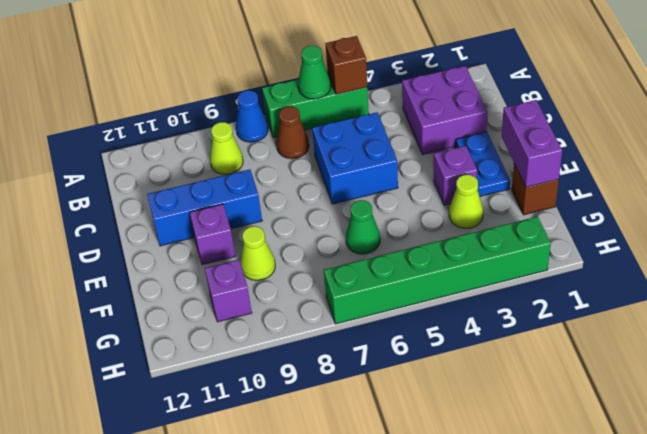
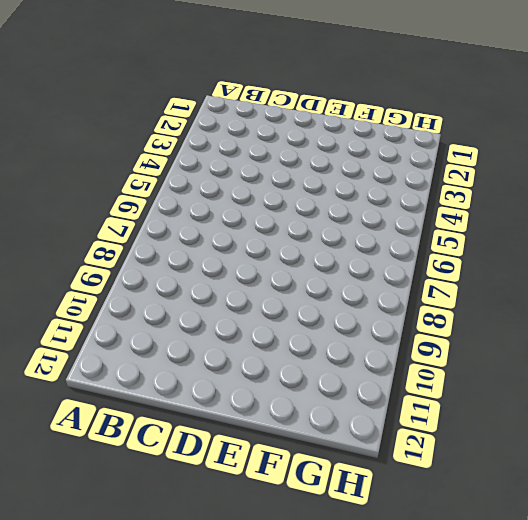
none -> green 1x3 brick [262,79,369,138]
none -> blue 1x1 cone [236,91,268,142]
none -> purple 2x2 brick [402,66,488,155]

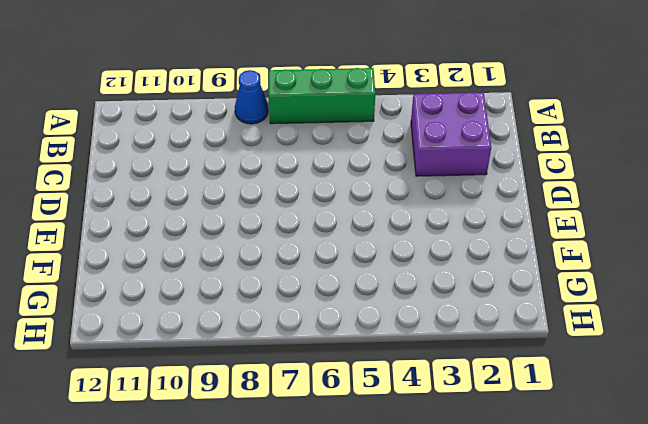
none -> brown 1x1 cone [276,107,309,159]
none -> lime 1x1 cone [210,122,243,174]
none -> blue 2x2 brick [312,112,398,204]

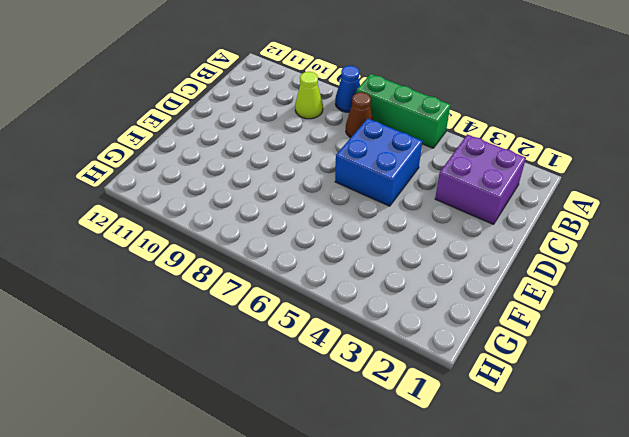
none -> blue 1x2 plate [456,132,510,196]
none -> blue 1x3 brick [147,170,262,246]
none -> purple 1x1 brick [434,146,477,205]

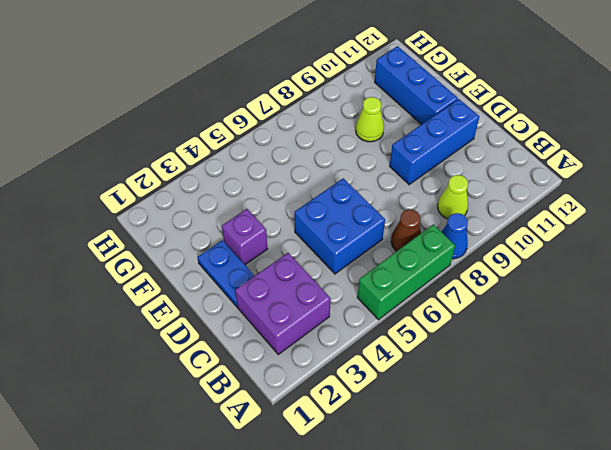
blue 1x3 brick [375,46,458,125] -> none
none -> purple 1x1 brick [190,204,235,265]
none -> brown 1x1 brick [512,164,559,215]
none -> lime 1x1 cone [449,175,483,228]

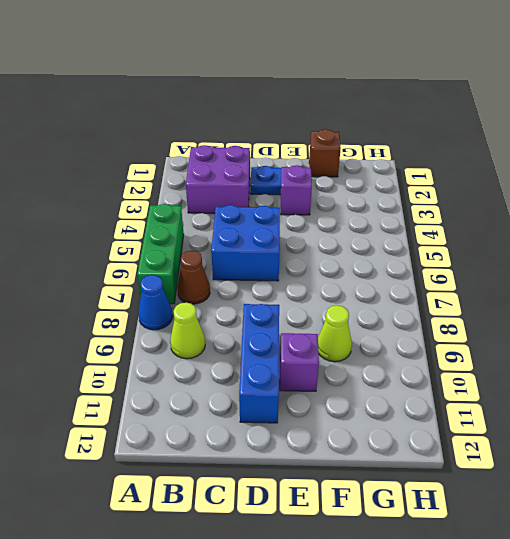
none -> lime 1x1 cone [449,175,483,228]
none -> green 1x1 cone [346,200,380,254]
none -> purple 1x1 brick [205,260,252,322]

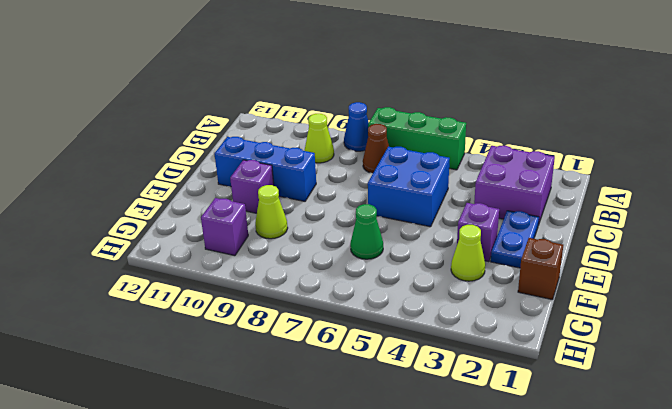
none -> green 1x6 brick [324,216,551,324]
none -> brown 1x1 brick [325,36,367,94]
none -> green 1x1 cone [298,46,331,99]

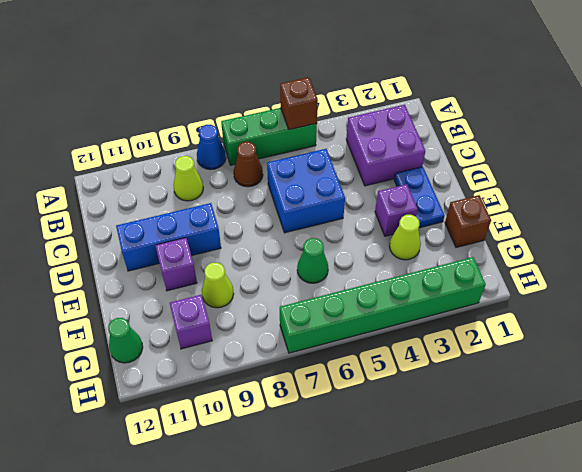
green 1x1 cone [108,318,143,363] -> green 1x1 cone moved to [298,46,331,99]
none -> purple 1x2 brick [502,100,562,187]

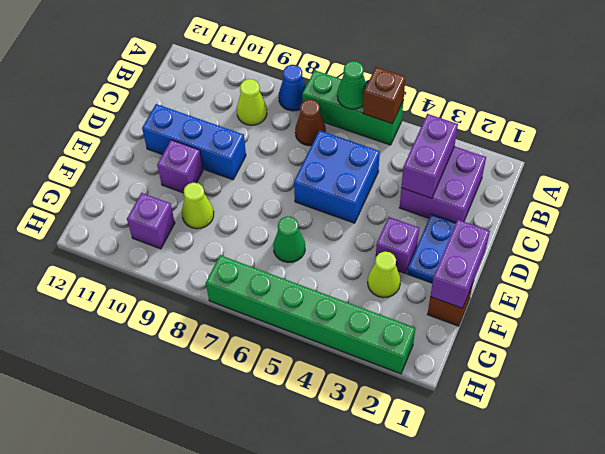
purple 1x2 brick [401,114,458,198] -> none

